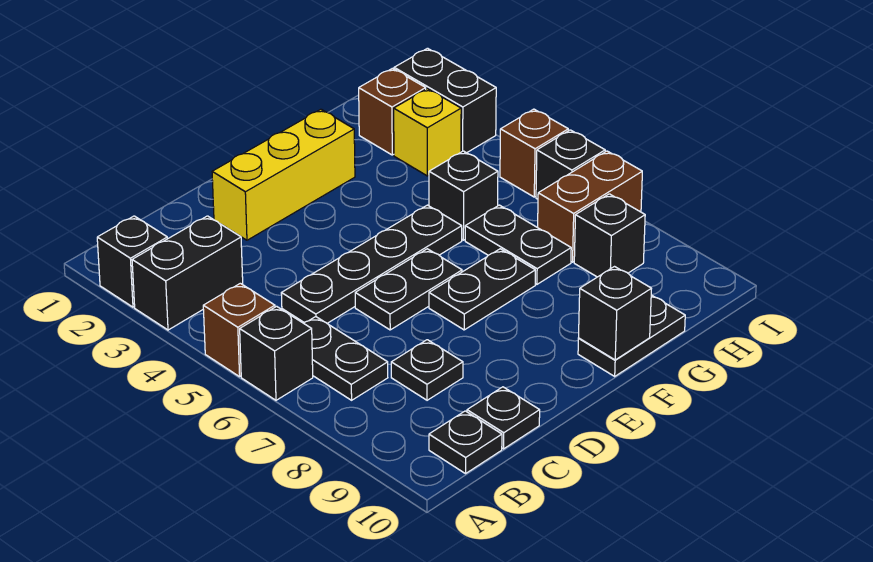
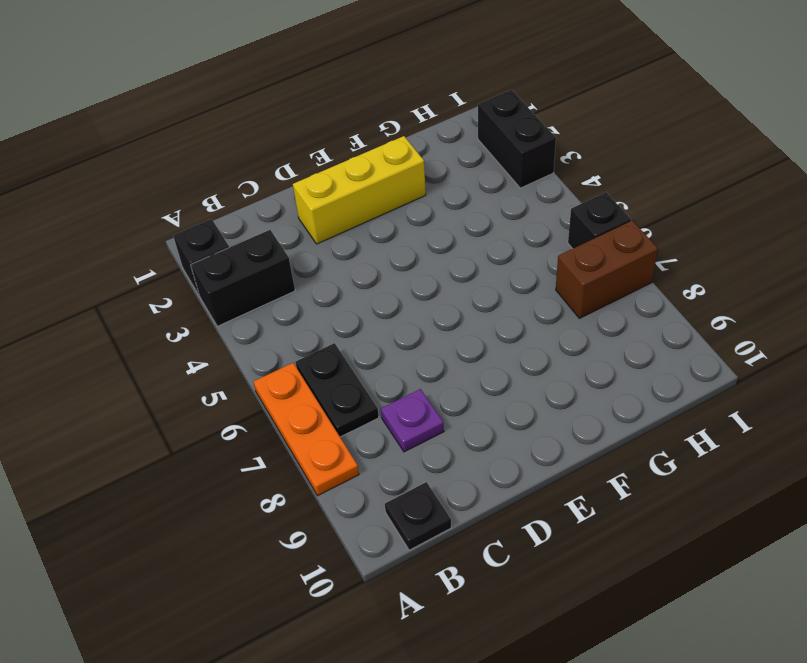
orange 1x3 plate [254,363,359,496] -> black 1x1 brick [240,306,313,400]
purple 1x1 plate [381,389,444,452] -> black 1x1 plate [391,340,463,400]
none -> brown 1x1 brick [203,283,275,377]
none -> black 1x4 plate [281,205,462,323]
none -> black 1x1 plate [467,387,540,449]

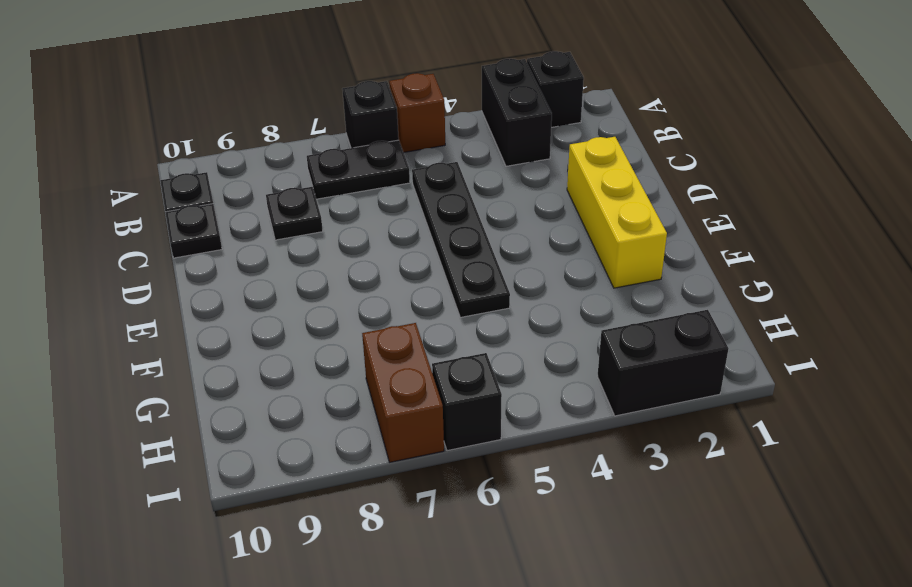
none -> black 1x2 plate [355,249,462,330]
none -> black 1x2 plate [429,249,535,330]
none -> black 1x2 plate [578,295,685,376]

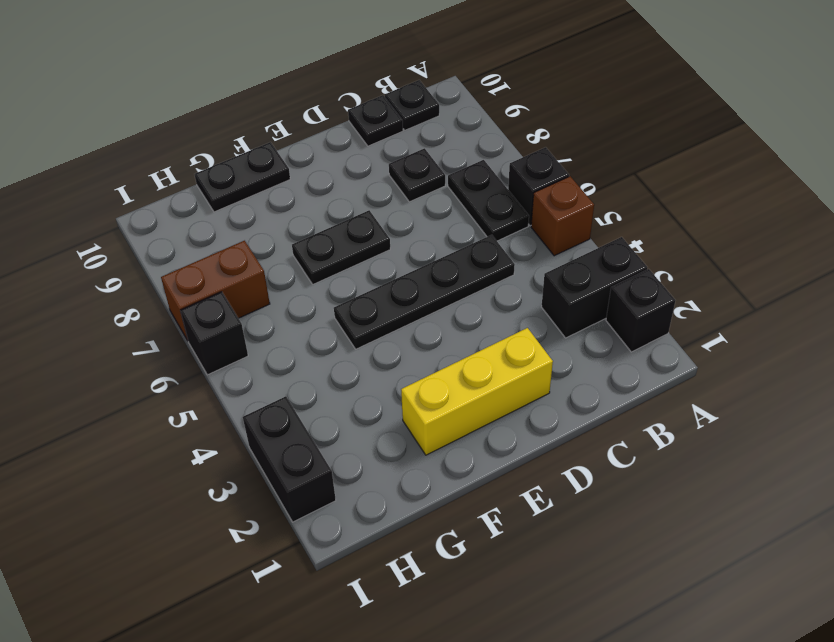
none -> black 1x2 plate [355,249,462,330]
none -> black 1x1 brick [429,151,498,240]
none -> black 1x2 plate [465,205,571,284]

